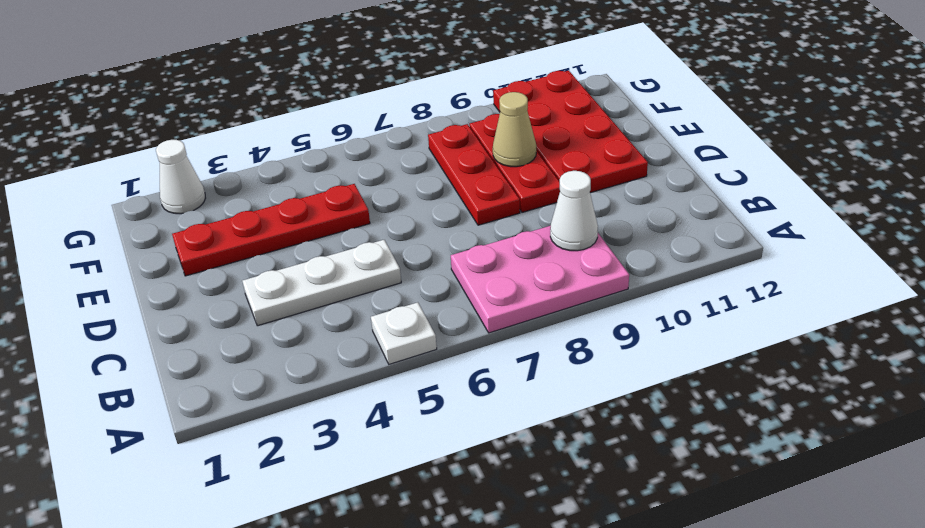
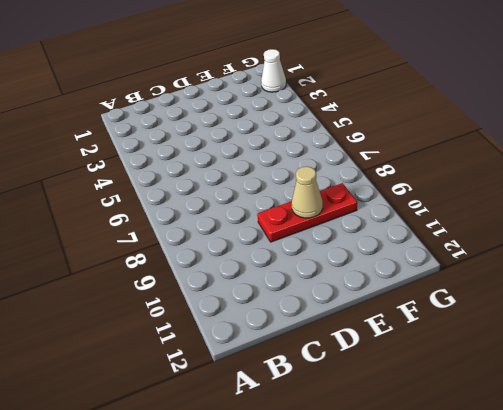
none -> white 1x1 plate [371,302,437,364]
none -> pink 2x3 plate [451,226,629,333]

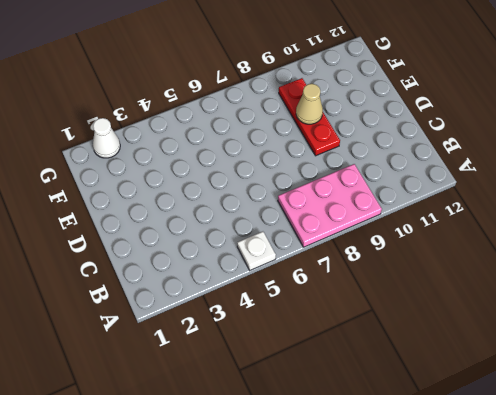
none -> white 1x3 plate [242,240,401,326]
none -> red 1x3 plate [428,124,520,225]

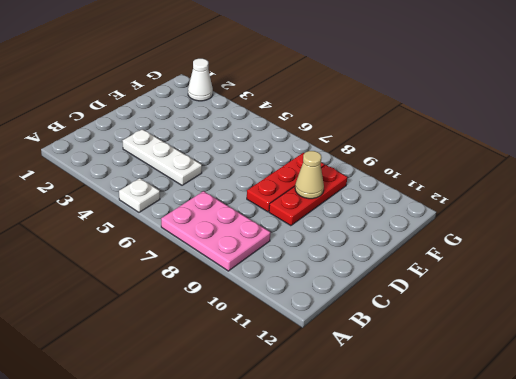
none -> red 2x4 plate [493,71,648,193]
none -> red 1x4 plate [172,184,370,276]

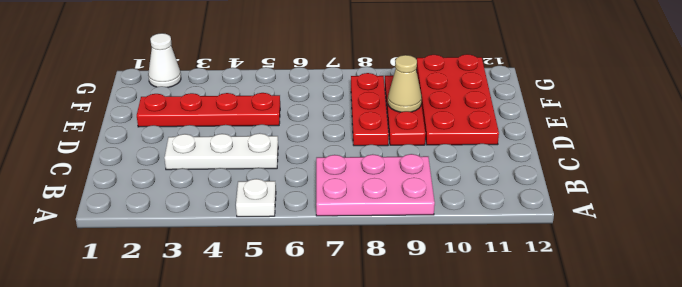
none -> white 1x1 cone [550,171,598,251]

